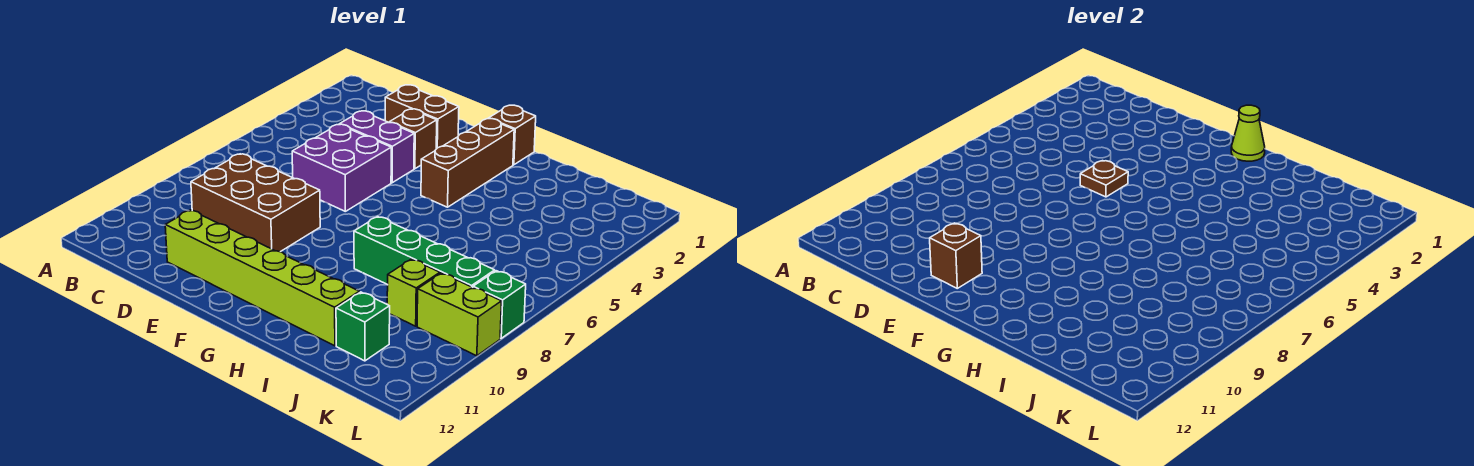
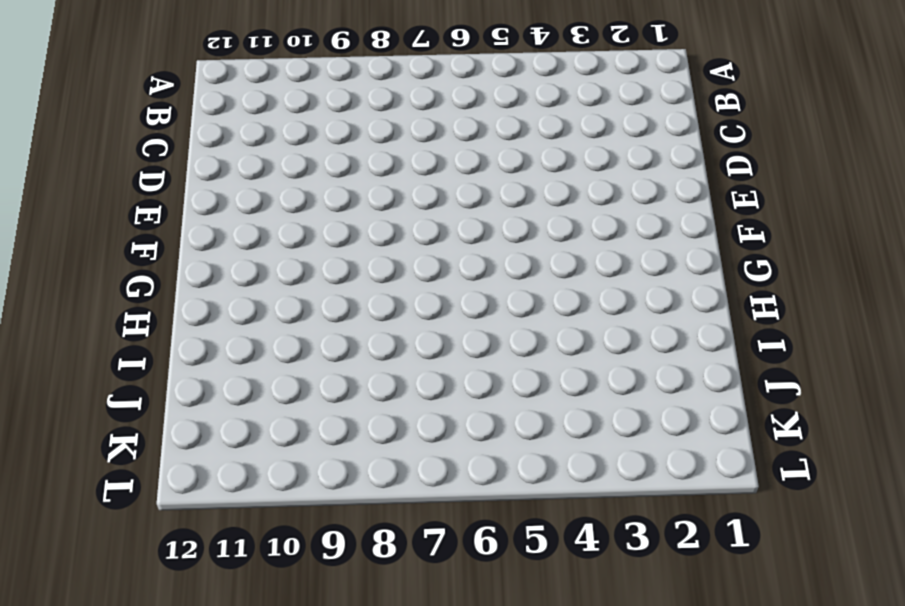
none -> brown 2x3 brick [191,154,320,252]
none -> brown 1x2 brick [385,85,459,149]
none -> purple 1x2 brick [340,111,414,183]

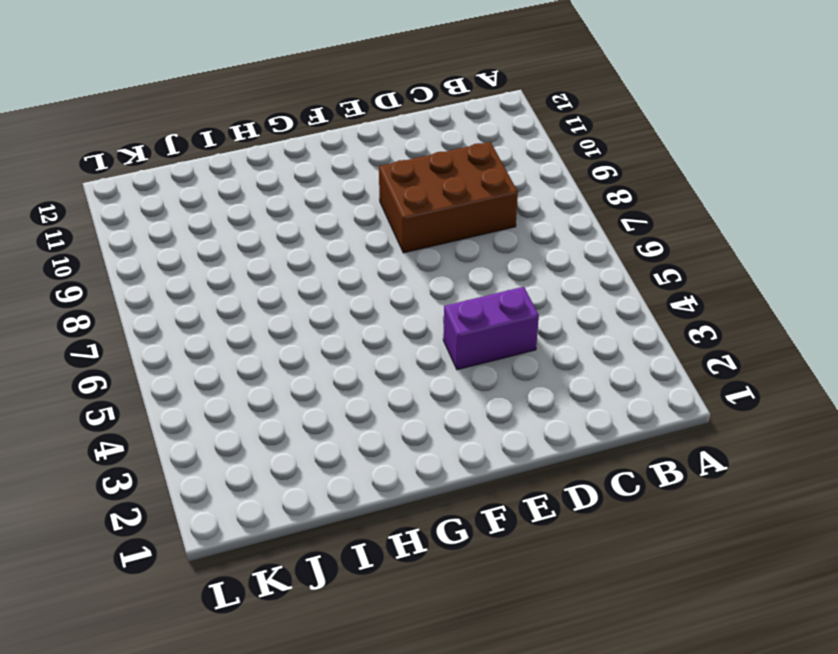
none -> brown 1x2 brick [385,85,459,149]
none -> purple 2x2 brick [292,124,391,211]
none -> lime 1x6 brick [165,210,359,346]

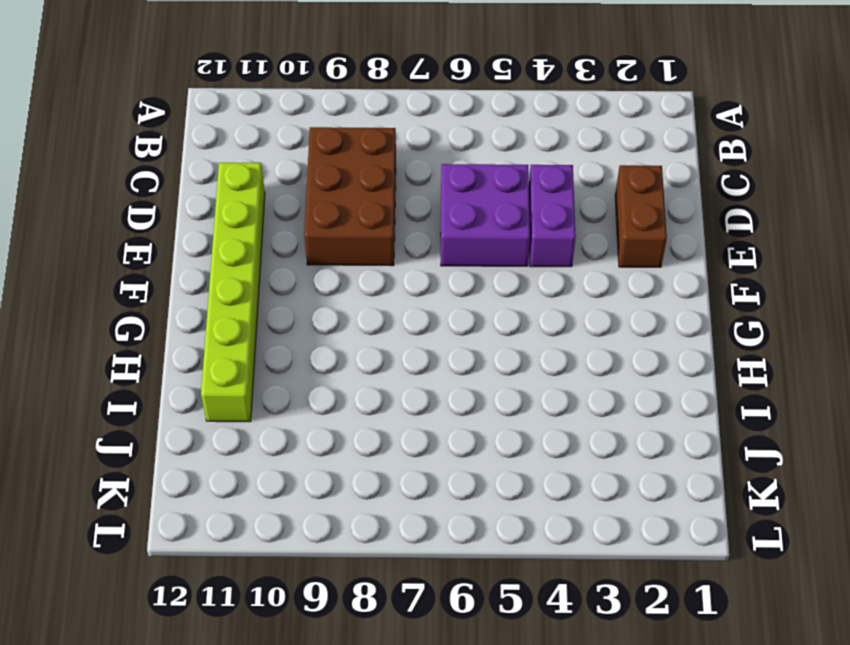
none -> brown 1x1 brick [389,109,437,169]
none -> brown 1x1 brick [489,105,536,165]
none -> brown 1x3 brick [421,119,514,207]

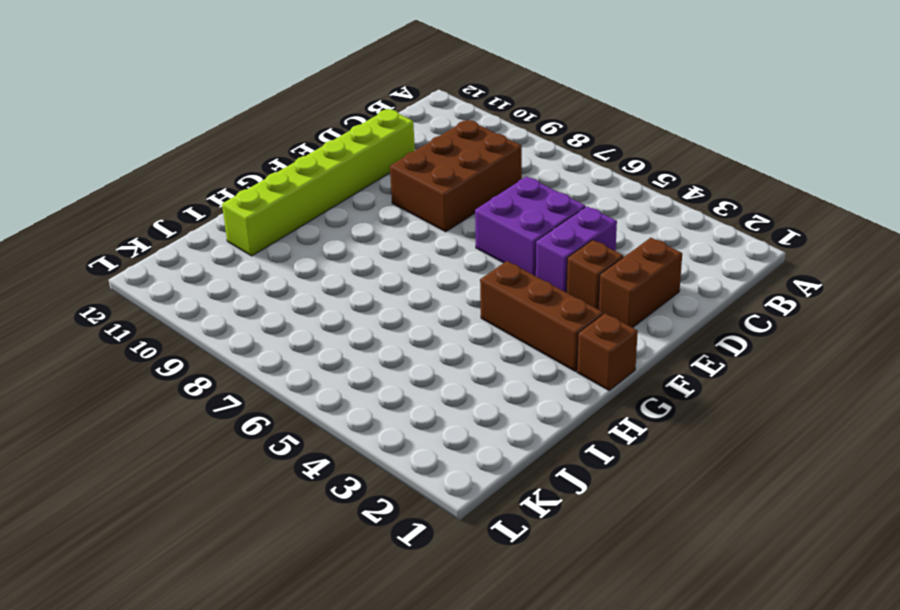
none -> green 1x4 brick [354,217,495,287]
none -> lime 1x1 brick [387,259,440,326]
none -> green 1x1 brick [336,292,390,361]

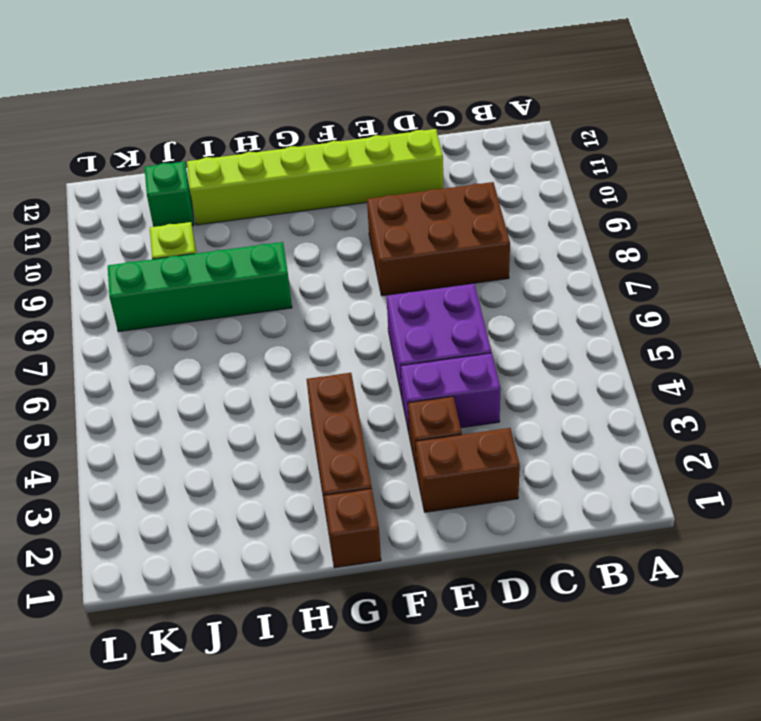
none -> lime 1x2 brick [417,273,502,356]
none -> green 1x1 brick [473,271,526,338]
none -> brown 1x1 plate [1080,161,1128,197]

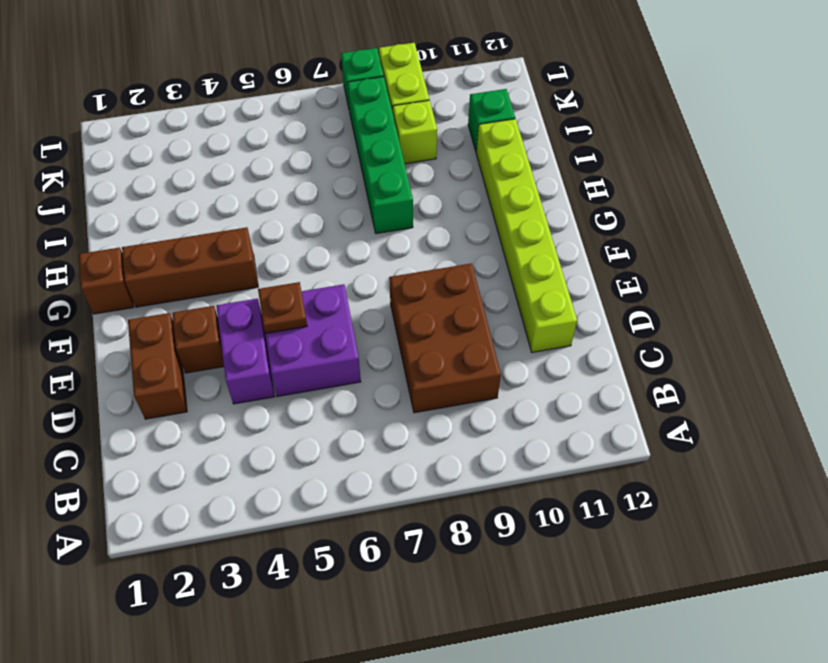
none -> brown 1x1 brick [930,223,982,288]
none -> lime 1x1 cone [1231,105,1265,161]

